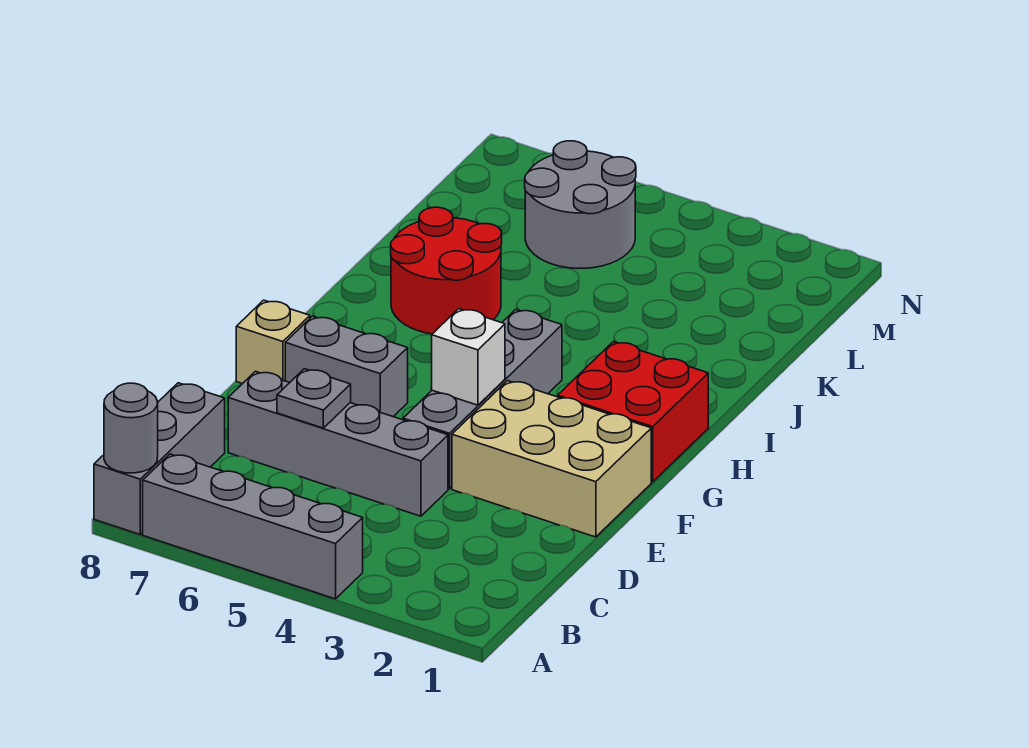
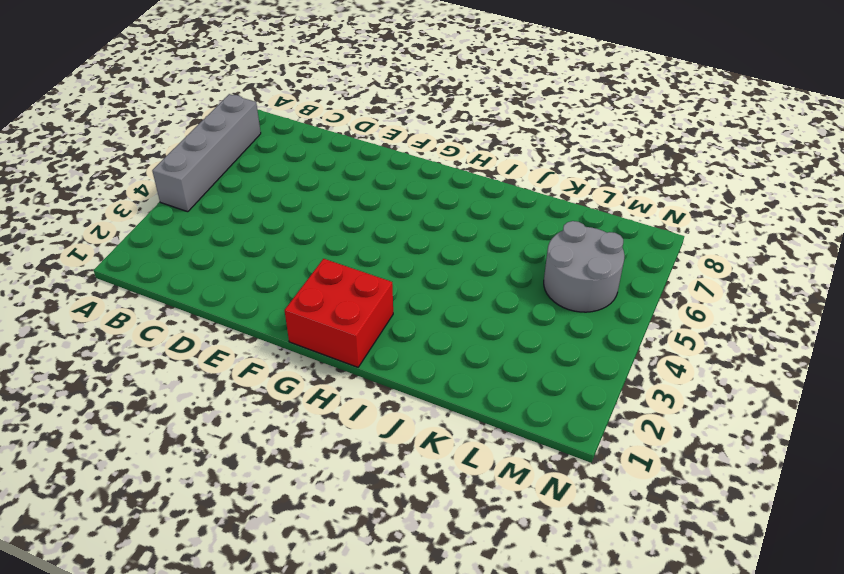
none -> grey 1x3 brick [94,383,225,534]
none -> grey 1x4 brick [228,371,448,516]
none -> tan 2x3 brick [452,381,651,537]

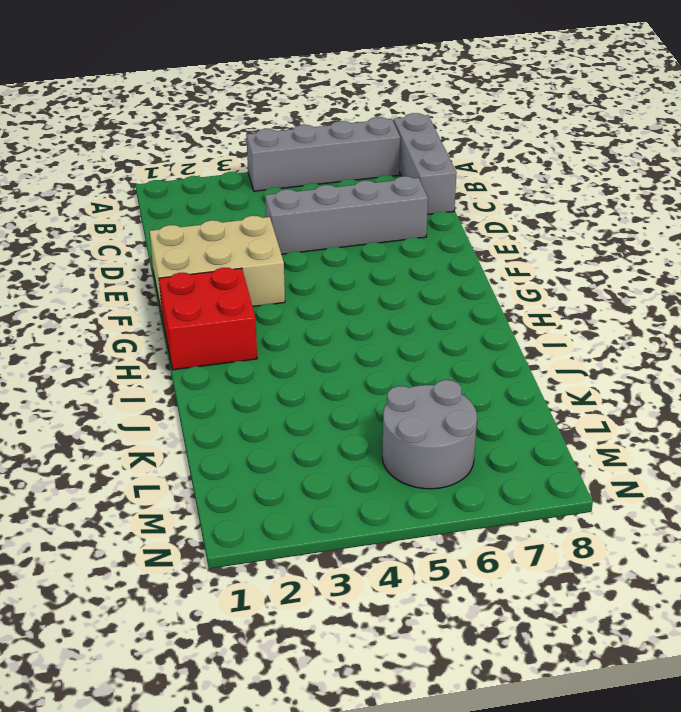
none -> grey 1x4 brick [403,310,562,489]
none -> grey 1x2 brick [285,316,408,417]
none -> tan 1x1 brick [236,300,310,384]

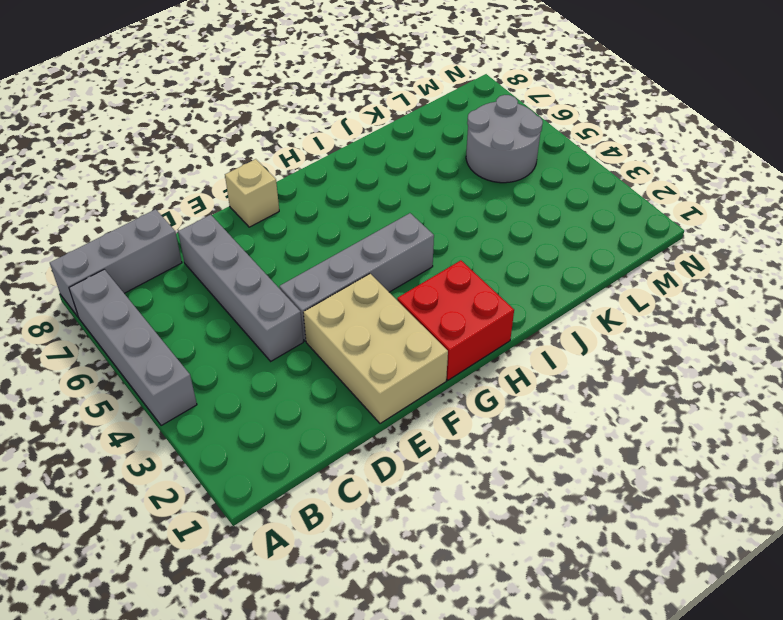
none -> grey 1x2 brick [285,316,408,417]
none -> red 2x2 round brick [391,207,502,334]
none -> grey 1x1 round brick [104,383,158,473]

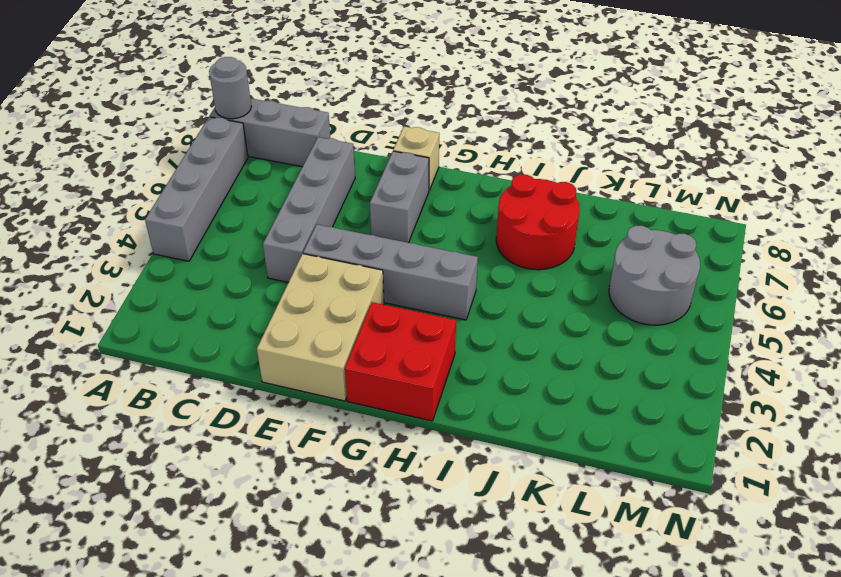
none -> grey 1x1 plate [277,369,351,428]
none -> white 1x1 brick [432,309,505,405]

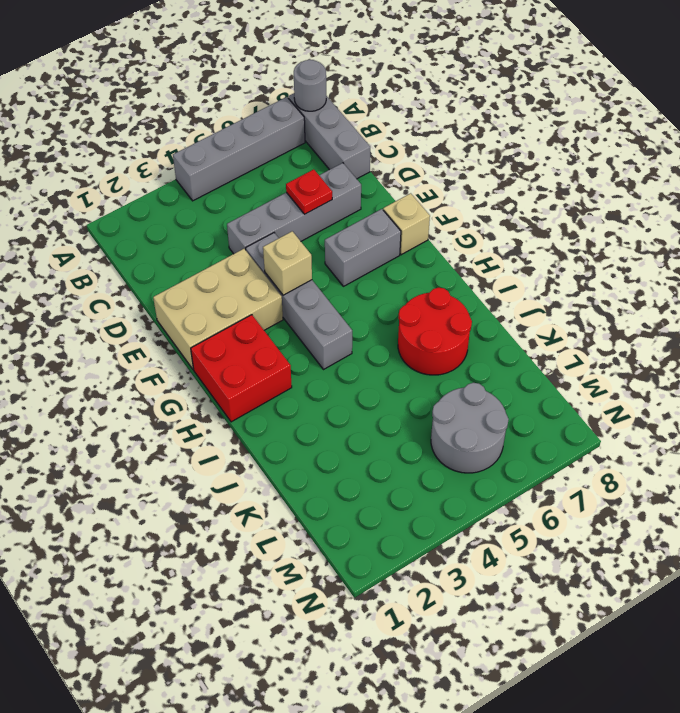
red 1x1 plate [286,169,332,214] -> grey 1x1 plate [277,369,351,428]
tan 1x1 brick [263,231,312,295] -> white 1x1 brick [432,309,505,405]

